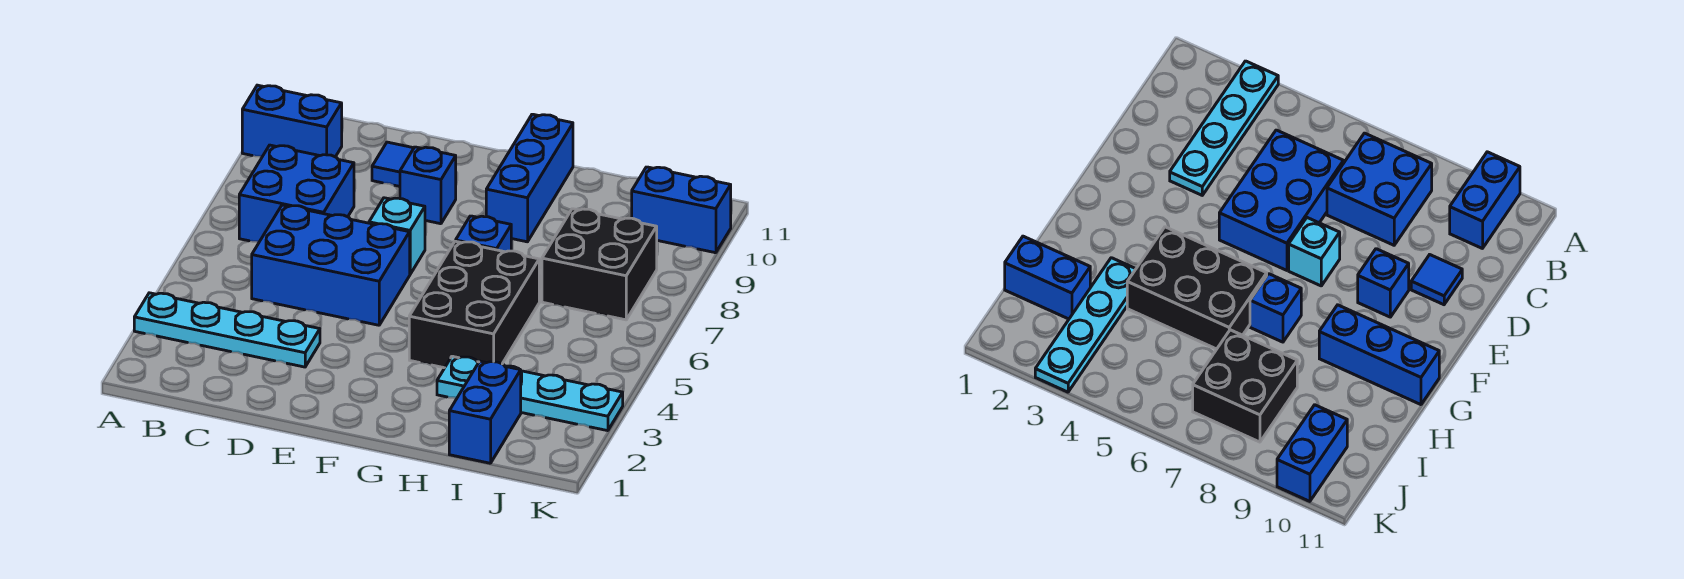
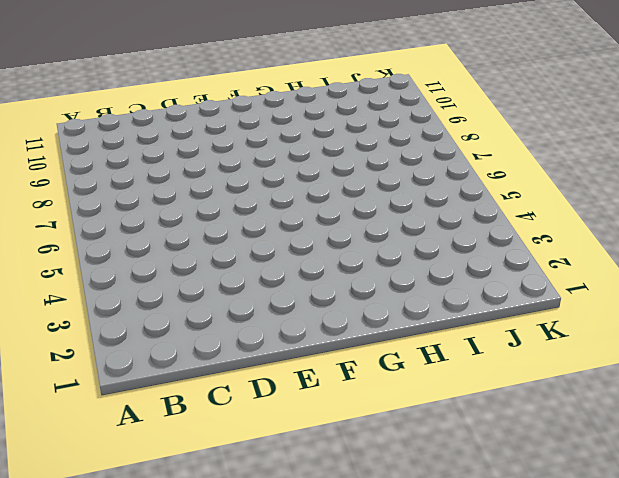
none -> cyan 1x4 plate [134,293,320,367]
none -> blue 1x2 brick [242,85,342,157]
none -> blue 2x2 brick [239,145,354,242]

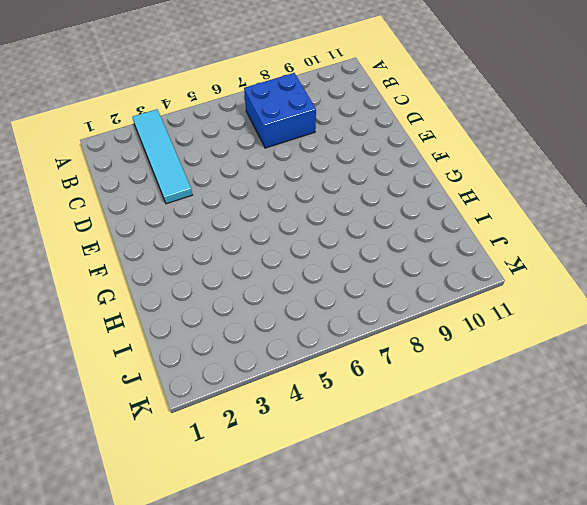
cyan 1x4 tile [132,109,192,204] -> cyan 1x4 plate [134,293,320,367]
none -> blue 1x2 brick [242,85,342,157]
none -> blue 2x3 brick [252,205,410,325]
none -> blue 1x1 tile [372,142,414,186]

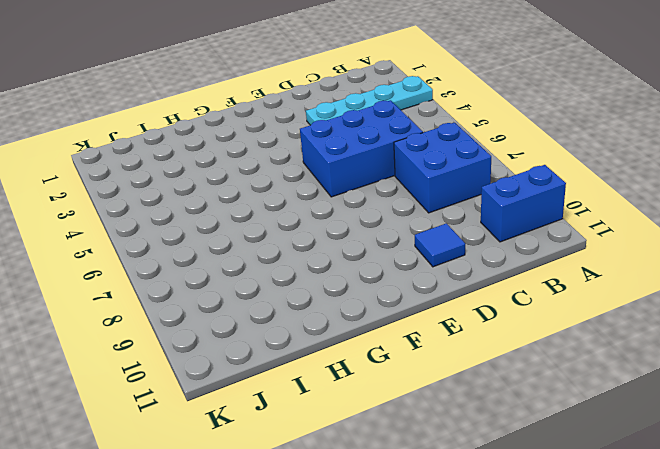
none -> cyan 1x1 brick [369,198,425,274]
none -> blue 1x1 brick [400,147,456,224]
none -> black 2x3 brick [409,241,539,368]

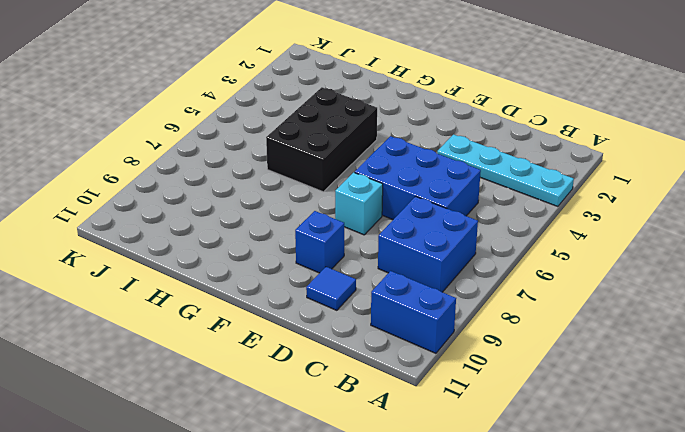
none -> blue 1x1 brick [456,216,511,252]
none -> blue 1x3 brick [486,114,573,242]
none -> cyan 1x4 plate [437,356,623,431]

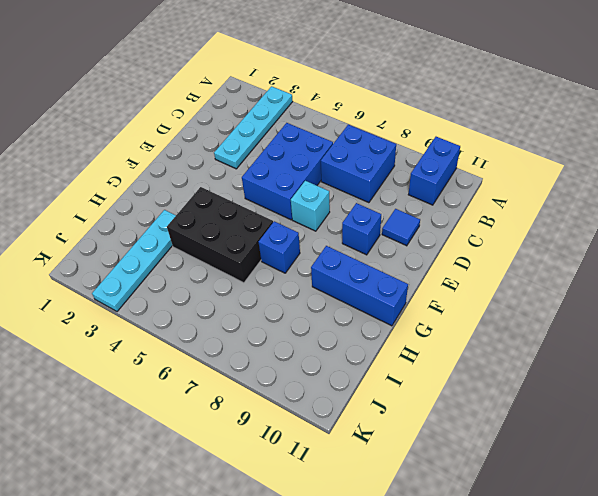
none -> blue 1x2 brick [449,361,521,463]
none -> black 2x2 brick [542,209,657,320]
none -> blue 1x2 brick [632,167,731,253]

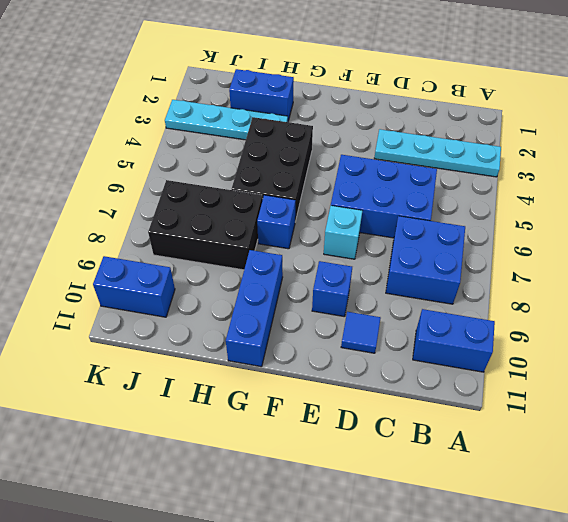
blue 1x2 brick [229,69,294,121] -> blue 1x2 brick turned to [449,361,521,463]
black 2x3 brick [148,180,263,270] -> black 2x2 brick [542,209,657,320]

